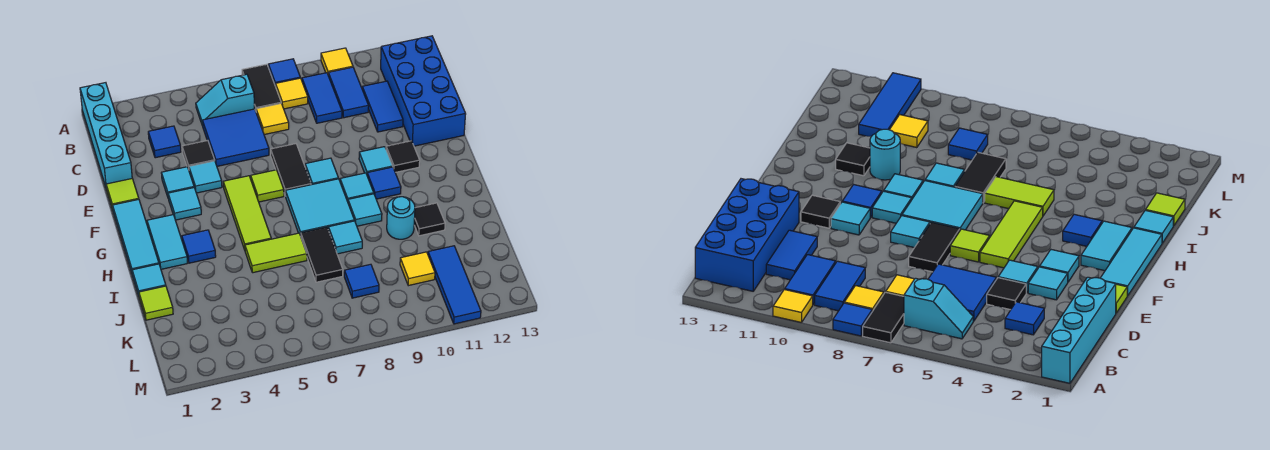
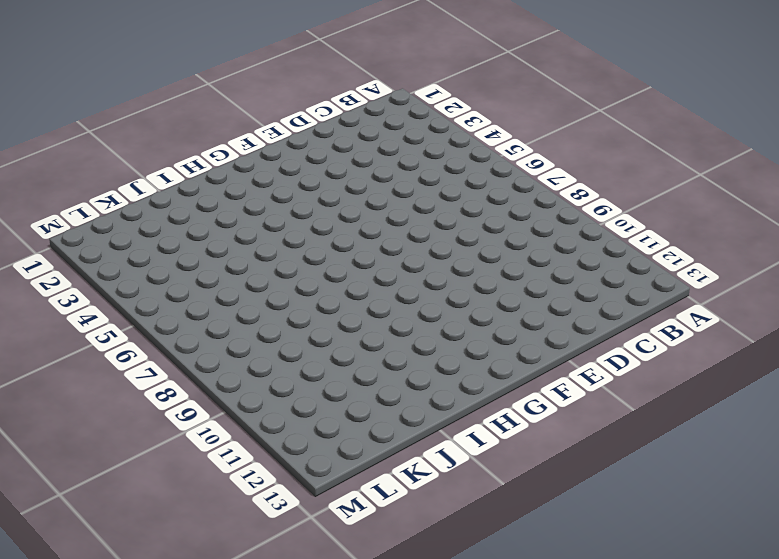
none -> cyan 1x4 brick [80,83,132,189]
none -> black 1x2 tile [242,64,281,111]
none -> blue 1x1 tile [268,59,300,87]
none -> yellow 1x1 tile [321,48,353,74]

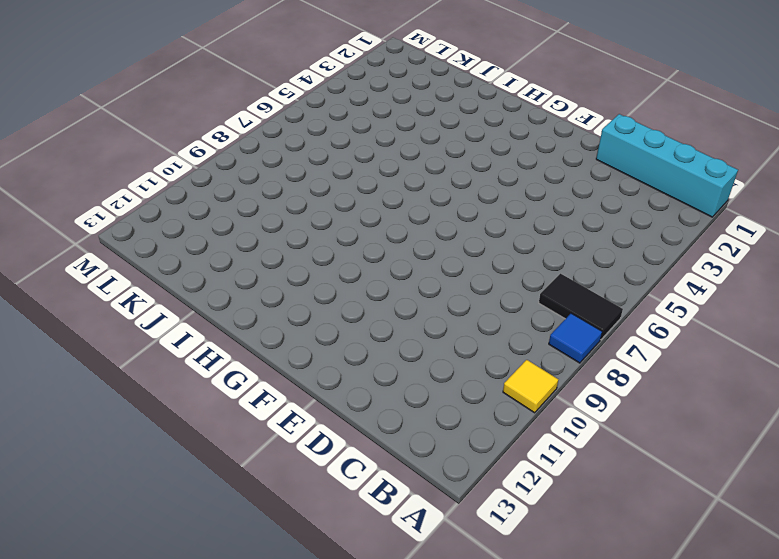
none -> cyan 1x2 slope [196,74,254,126]
none -> yellow 1x1 tile [276,78,308,109]
none -> blue 1x2 tile [302,73,342,123]
none -> blue 1x2 tile [328,67,369,118]

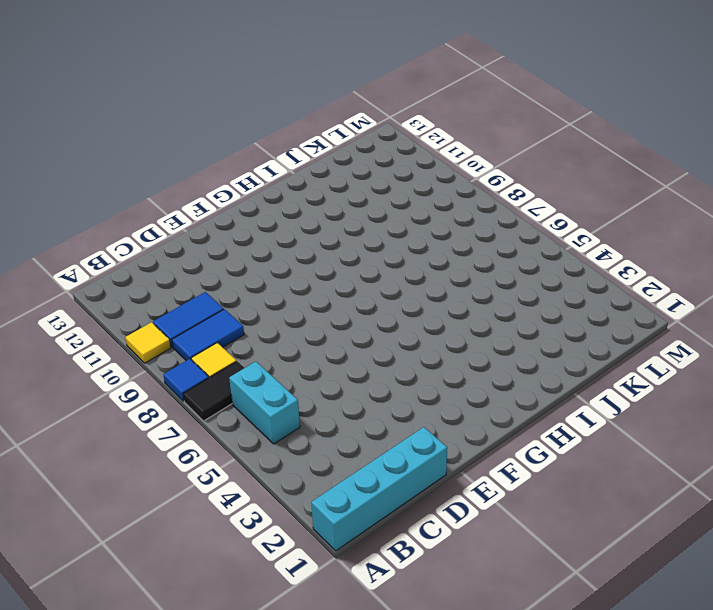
cyan 1x2 brick [229,361,300,444] -> cyan 1x2 slope [196,74,254,126]
none -> blue 2x4 brick [381,36,466,146]
none -> blue 1x1 tile [148,126,181,158]
none -> blue 2x2 tile [202,109,269,166]
none -> yellow 1x1 tile [256,103,289,135]

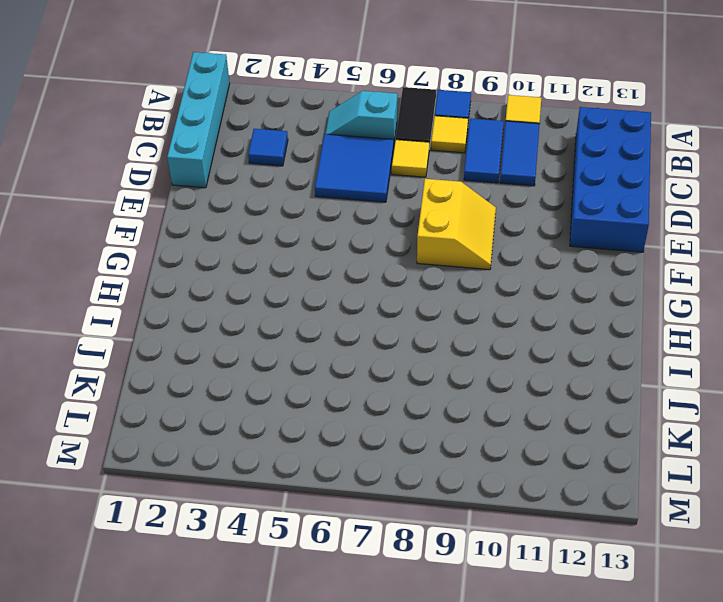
yellow 2x2 slope [417,179,496,270] -> cyan 1x1 tile [305,158,338,185]
none -> blue 1x2 tile [362,81,403,132]
none -> black 1x1 tile [182,140,215,169]
none -> lime 1x1 tile [106,178,139,209]
none -> cyan 1x1 tile [161,167,194,197]

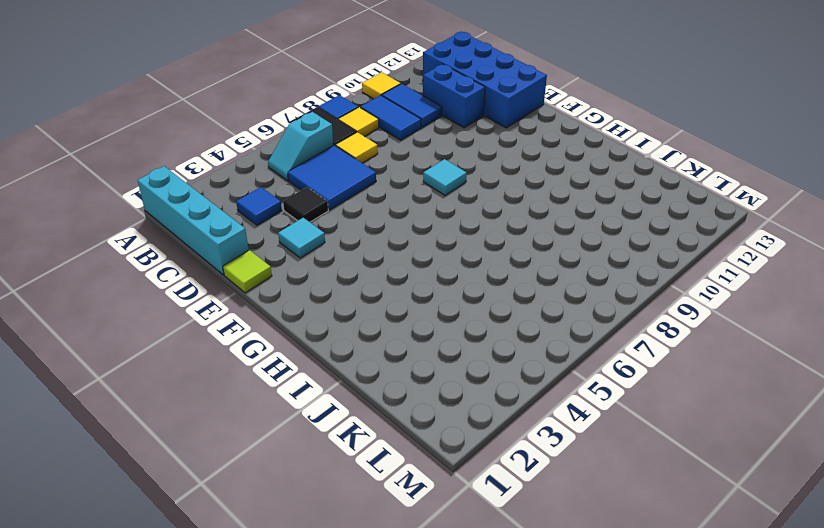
blue 1x2 brick [423,64,485,128] -> blue 1x2 tile [362,81,403,132]
none -> cyan 1x1 tile [189,161,222,193]
none -> black 1x2 tile [271,144,311,196]
none -> cyan 1x3 tile [113,199,159,275]
none -> cyan 1x1 tile [168,188,201,220]

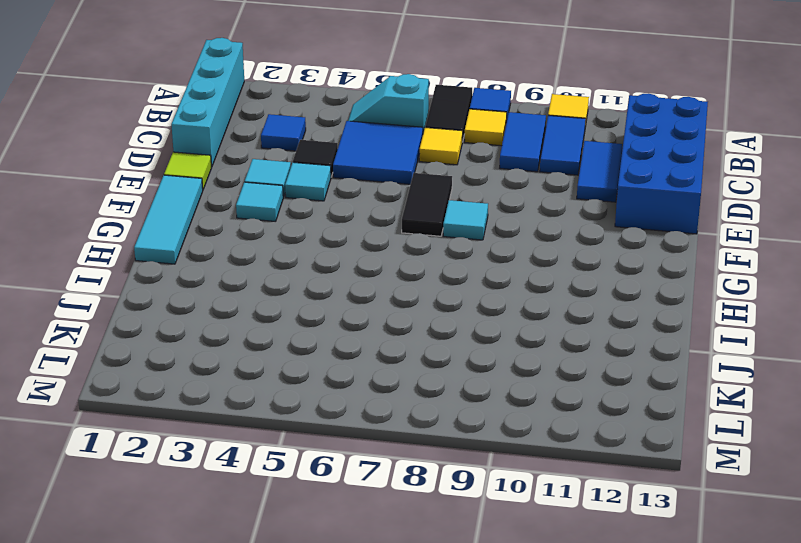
none -> lime 1x3 tile [223,176,271,250]
none -> lime 1x1 tile [251,170,284,202]
none -> cyan 1x1 tile [359,147,393,174]
none -> black 1x1 tile [386,141,420,172]

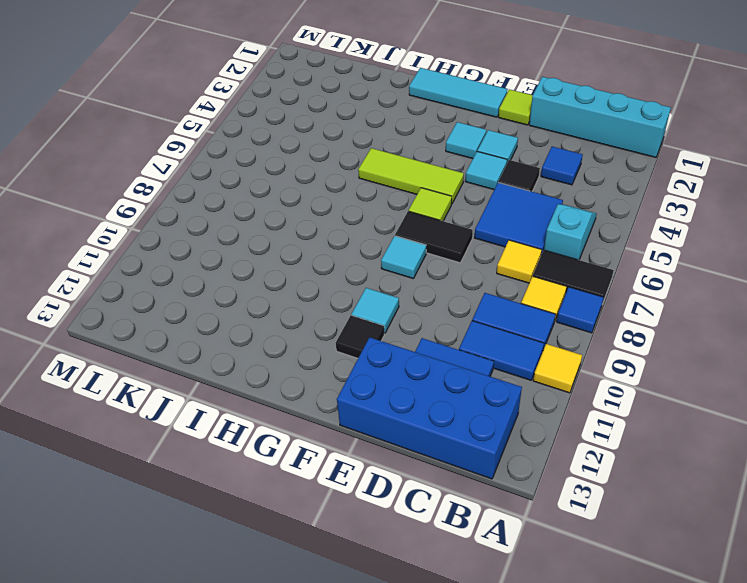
none -> cyan 1x2 tile [147,215,187,269]
none -> cyan 2x2 tile [285,179,354,236]
none -> cyan 1x1 tile [340,173,374,201]
none -> blue 1x1 tile [367,167,401,199]

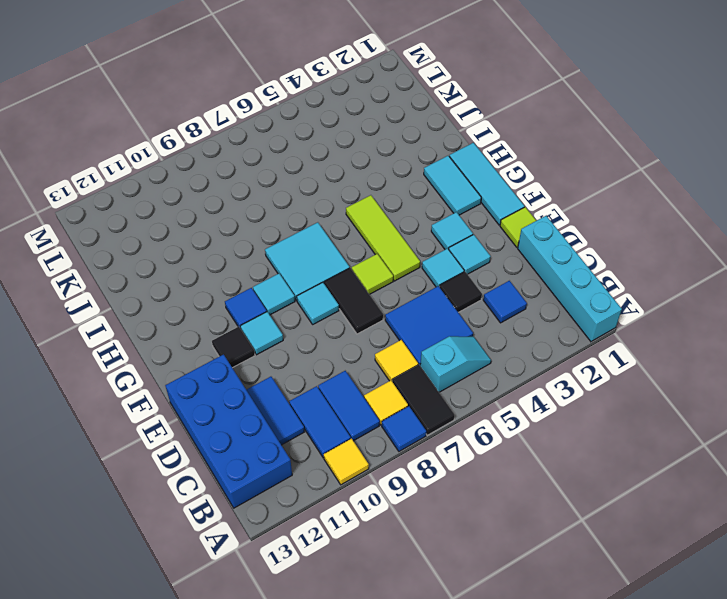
none -> blue 1x1 tile [182,230,216,263]
none -> cyan 1x1 tile [348,194,382,226]
none -> cyan 1x1 tile [132,264,166,296]
none -> lime 1x2 tile [245,233,307,273]

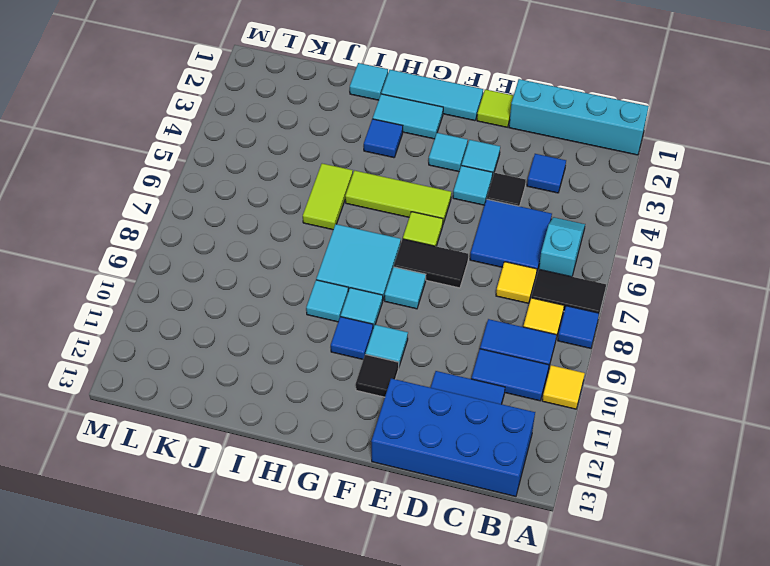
none -> black 1x2 tile [301,227,343,282]
none -> cyan 1x1 tile [328,221,362,254]
none -> cyan 1x1 round brick [387,197,415,239]
none -> black 1x1 tile [414,203,445,236]

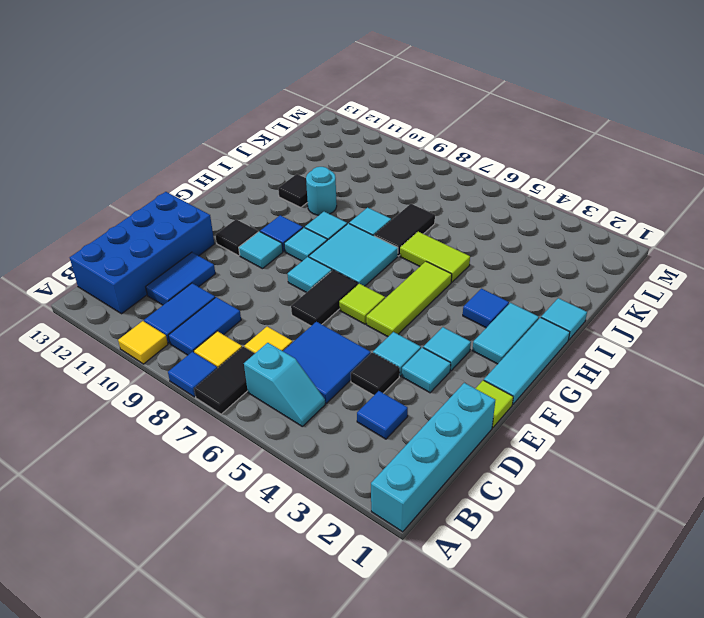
none -> lime 1x1 tile [139,286,173,320]
none -> blue 1x1 tile [344,264,379,298]
none -> yellow 1x1 tile [400,252,435,286]
none -> blue 1x3 tile [428,246,481,324]

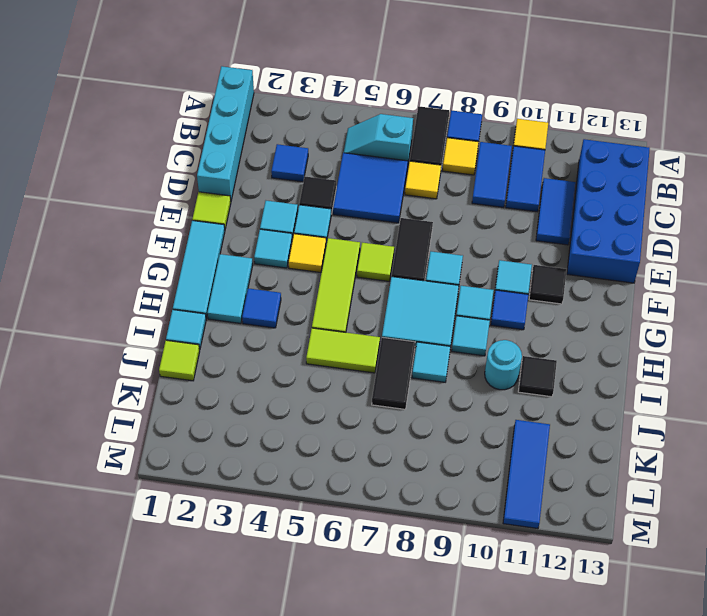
yellow 1x1 tile [288,234,326,273] -> yellow 1x1 tile moved to [400,252,435,286]
none -> blue 1x1 tile [344,264,379,298]

